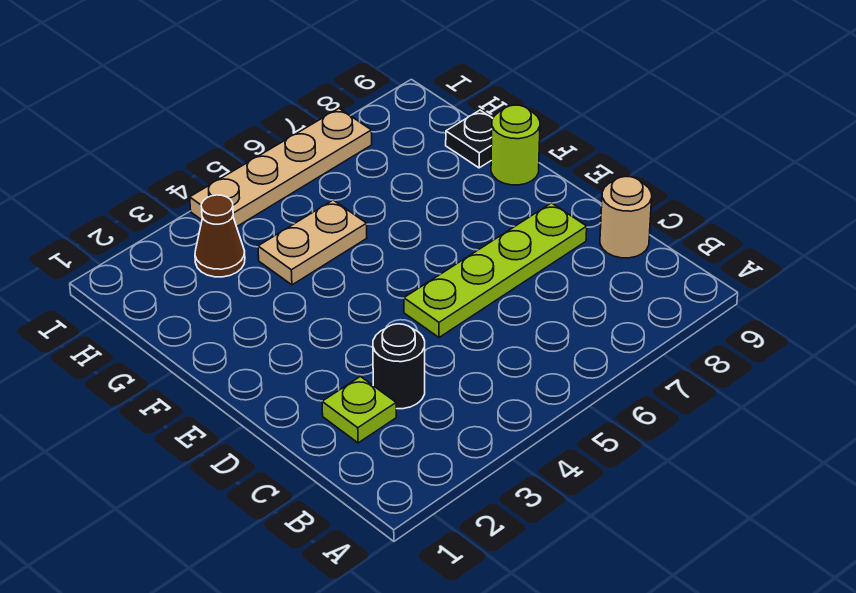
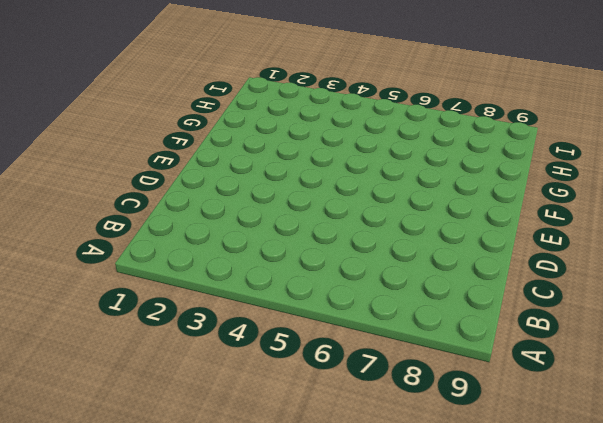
none -> lime 1x1 plate [322,377,396,443]
none -> black 1x1 round brick [373,324,425,409]

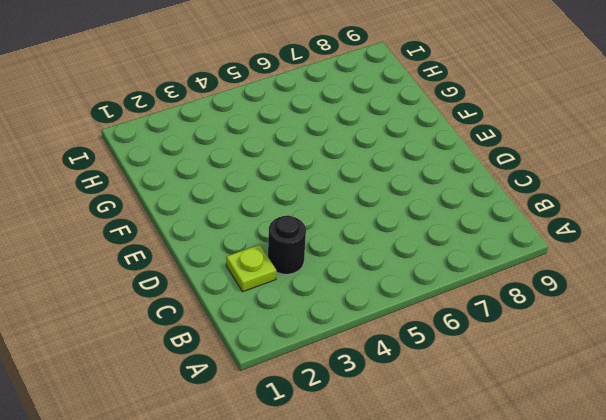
none -> tan 1x1 round brick [600,176,652,258]
none -> lime 1x4 plate [404,203,587,337]

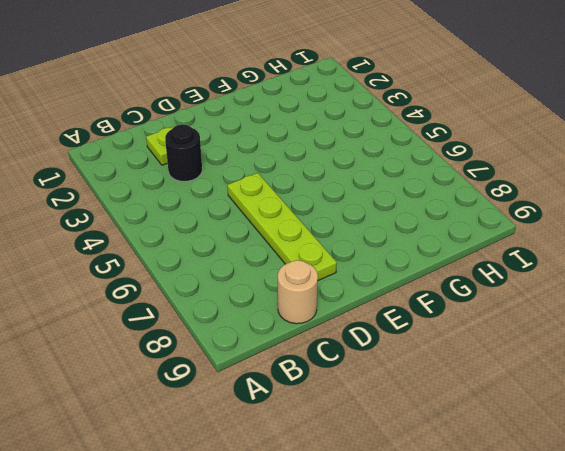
none -> lime 1x1 round brick [491,105,540,185]
none -> tan 1x2 plate [258,200,367,285]

